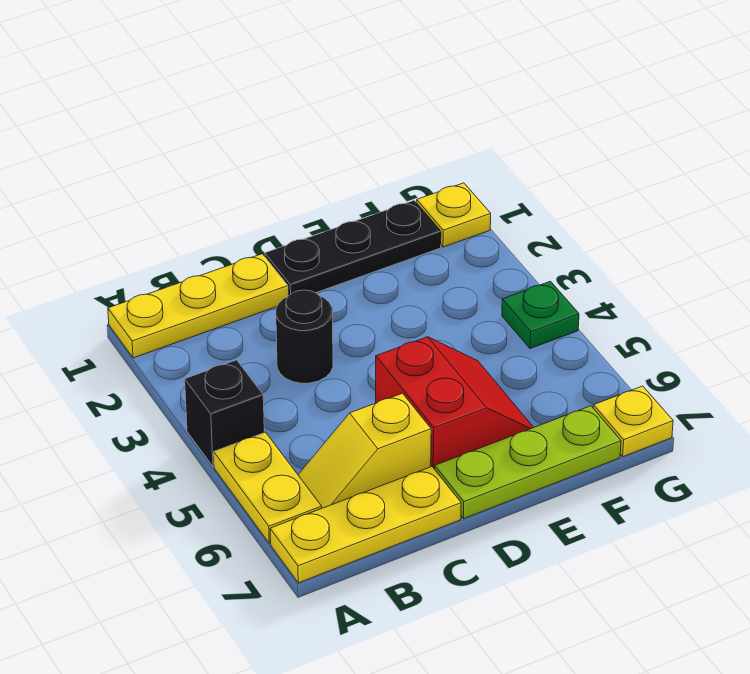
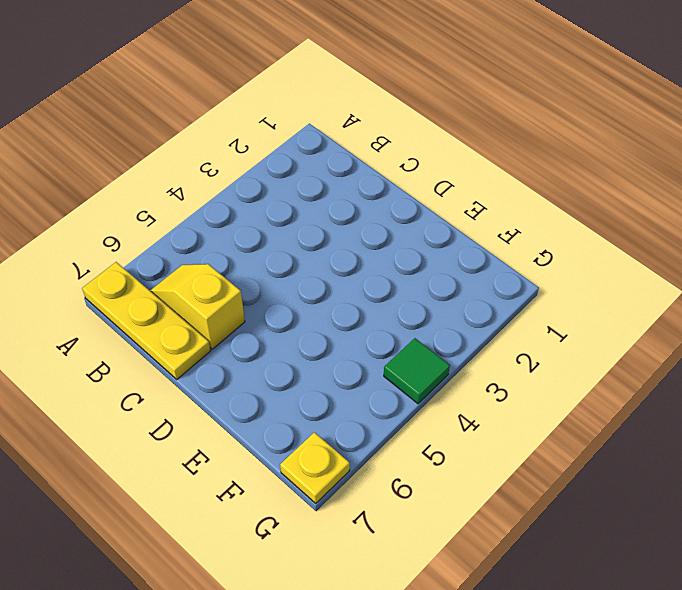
green 1x1 tile [384,338,450,404] -> green 1x1 plate [502,281,579,349]
none -> yellow 1x3 plate [108,254,288,358]
none -> black 1x1 brick [185,360,264,467]
none -> yellow 1x2 plate [214,432,322,543]

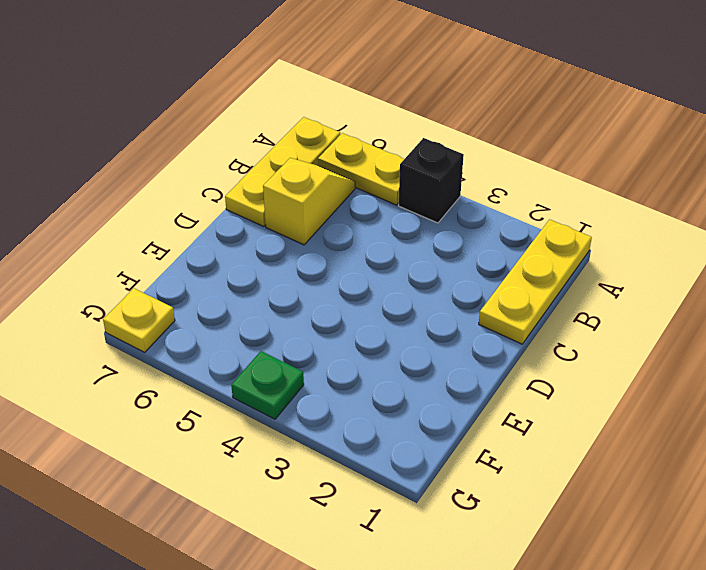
none -> black 1x1 round brick [276,290,333,383]
none -> black 1x3 plate [265,200,441,296]
none -> red 2x2 slope [376,337,534,469]

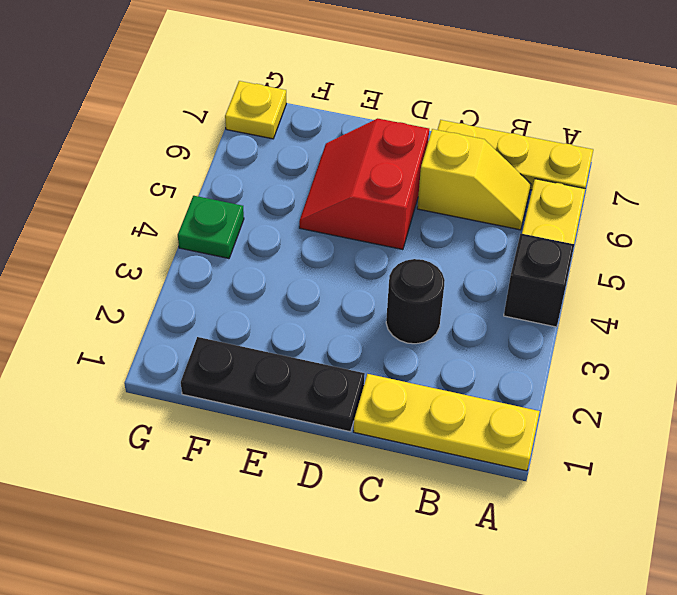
none -> lime 1x3 plate [435,406,621,519]
none -> yellow 1x1 plate [417,183,491,247]

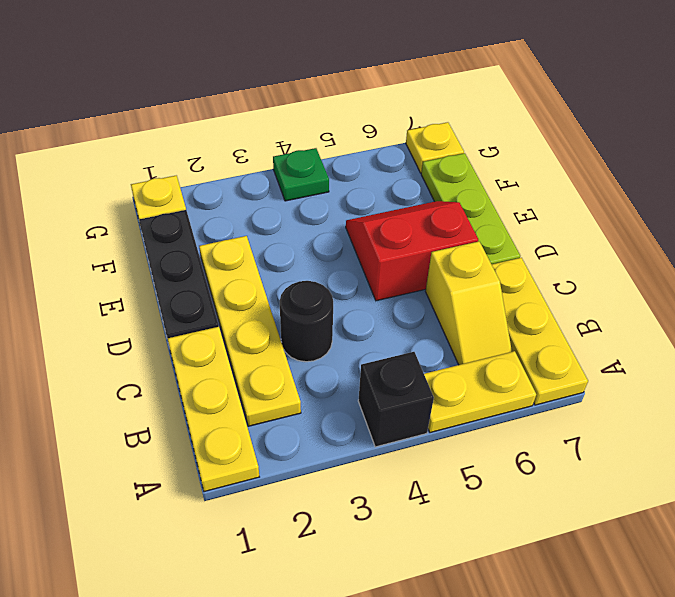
yellow 1x4 plate [199,236,301,426] -> none

